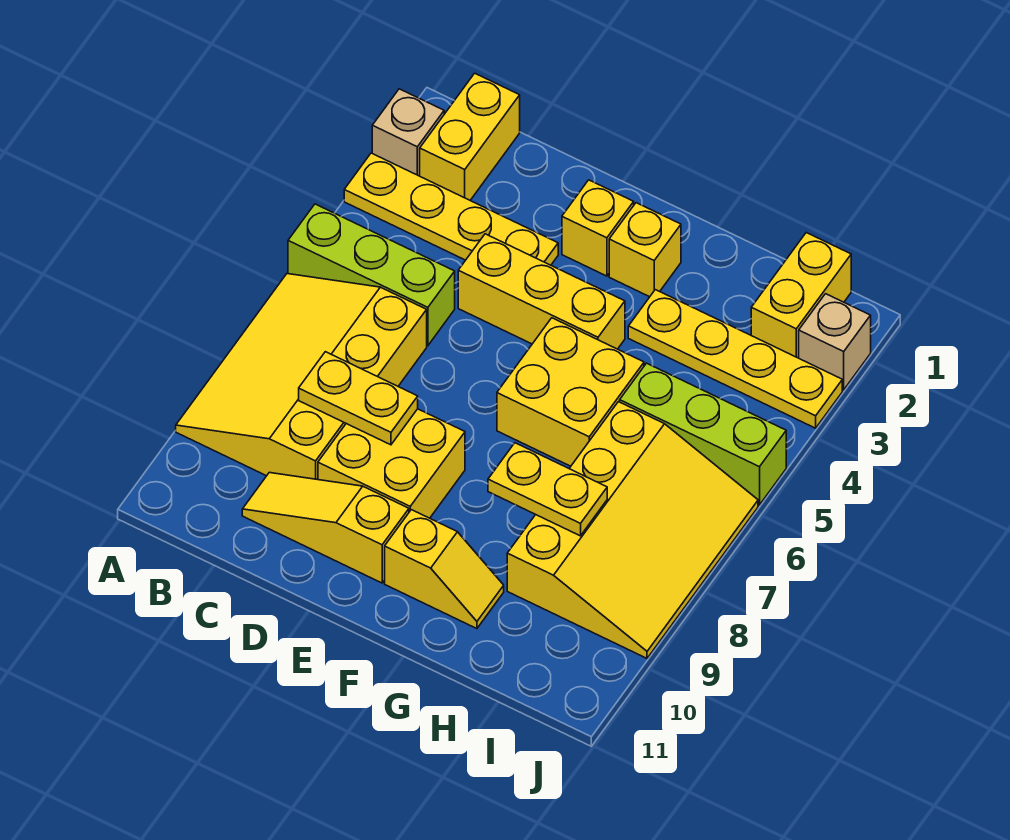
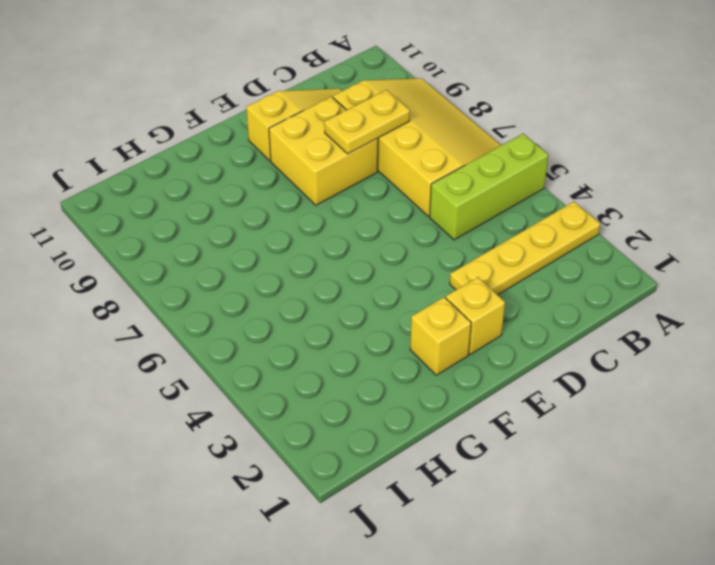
none -> tan 1x1 brick [372,89,444,176]
none -> yellow 1x2 brick [420,73,520,200]
none -> yellow 1x3 brick [458,234,625,349]

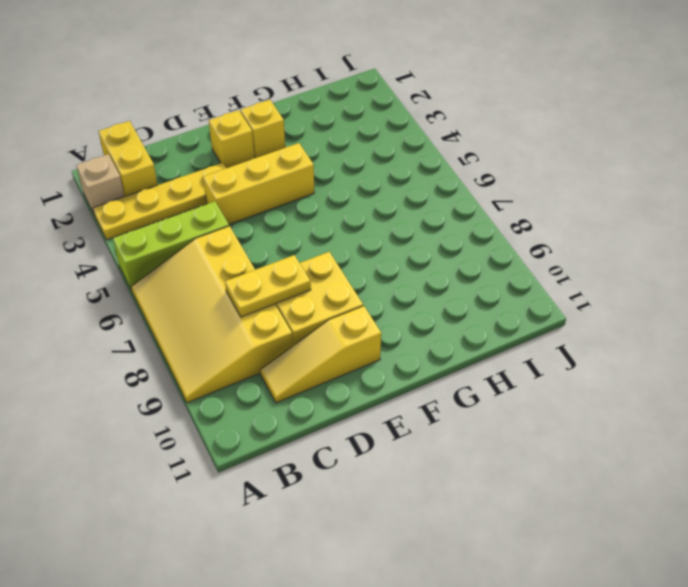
none -> yellow 2x2 brick [497,318,644,466]
none -> yellow 1x2 slope [385,510,504,629]
none -> yellow 1x4 plate [628,290,842,428]

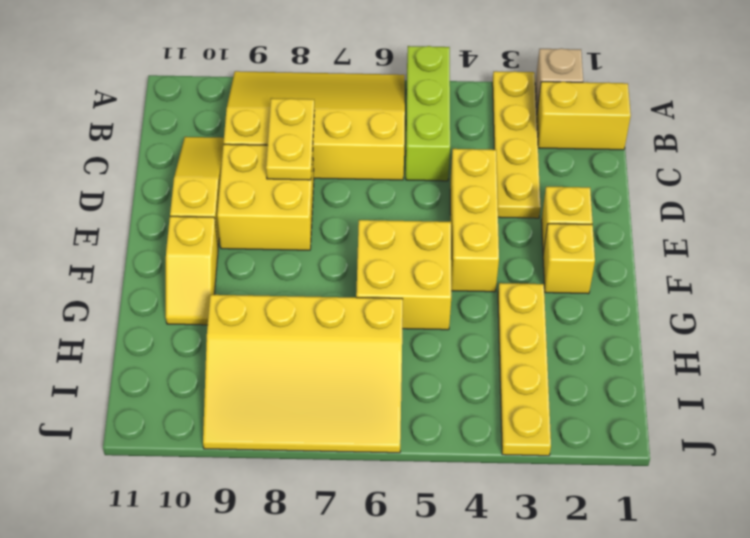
none -> lime 1x3 brick [620,363,786,505]
none -> yellow 1x2 brick [751,233,851,358]
none -> tan 1x1 brick [799,294,871,390]

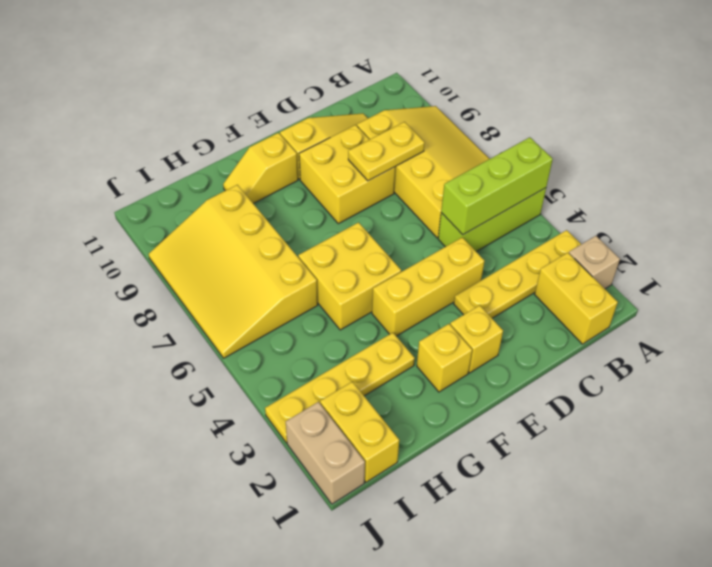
lime 1x3 brick [441,137,553,235] -> lime 1x3 brick moved to [620,363,786,505]
tan 1x2 brick [286,402,365,504] -> tan 1x1 brick [799,294,871,390]
none -> yellow 1x2 plate [488,443,607,536]

